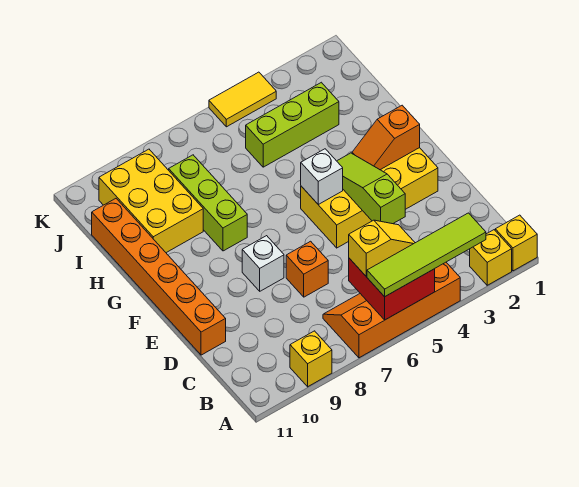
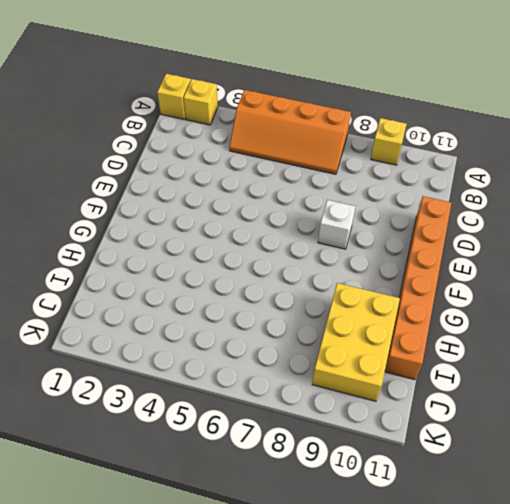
none -> orange 1x1 brick [286,241,328,297]
none -> yellow 2x4 brick [301,148,438,248]
none -> lime 1x3 brick [169,155,247,251]

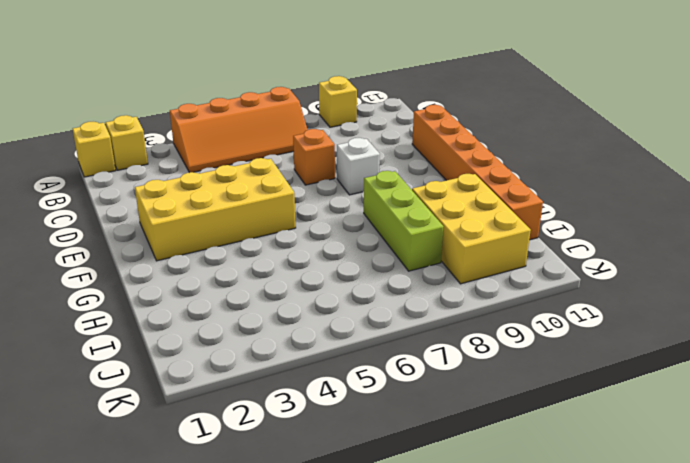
none -> lime 1x3 brick [246,82,339,167]
none -> yellow 1x2 tile [209,72,276,127]
none -> red 2x2 brick [349,258,435,320]

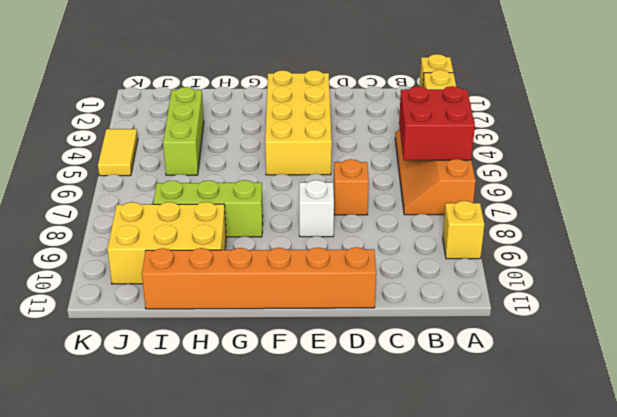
none -> lime 1x3 slope [337,153,405,224]
none -> orange 1x2 slope [352,105,420,170]
none -> white 1x1 brick [301,149,343,205]

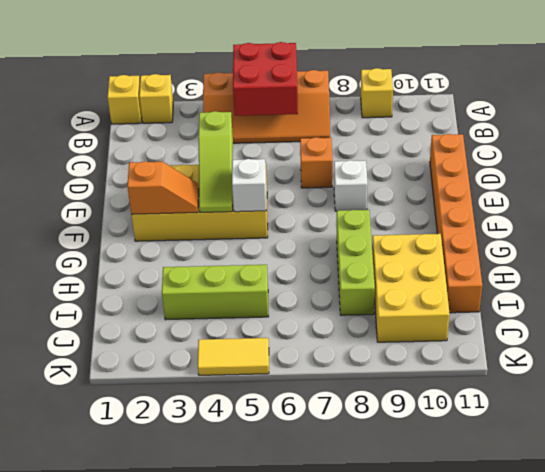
none -> lime 1x4 tile [367,213,486,297]
none -> yellow 1x2 slope [349,220,415,276]

